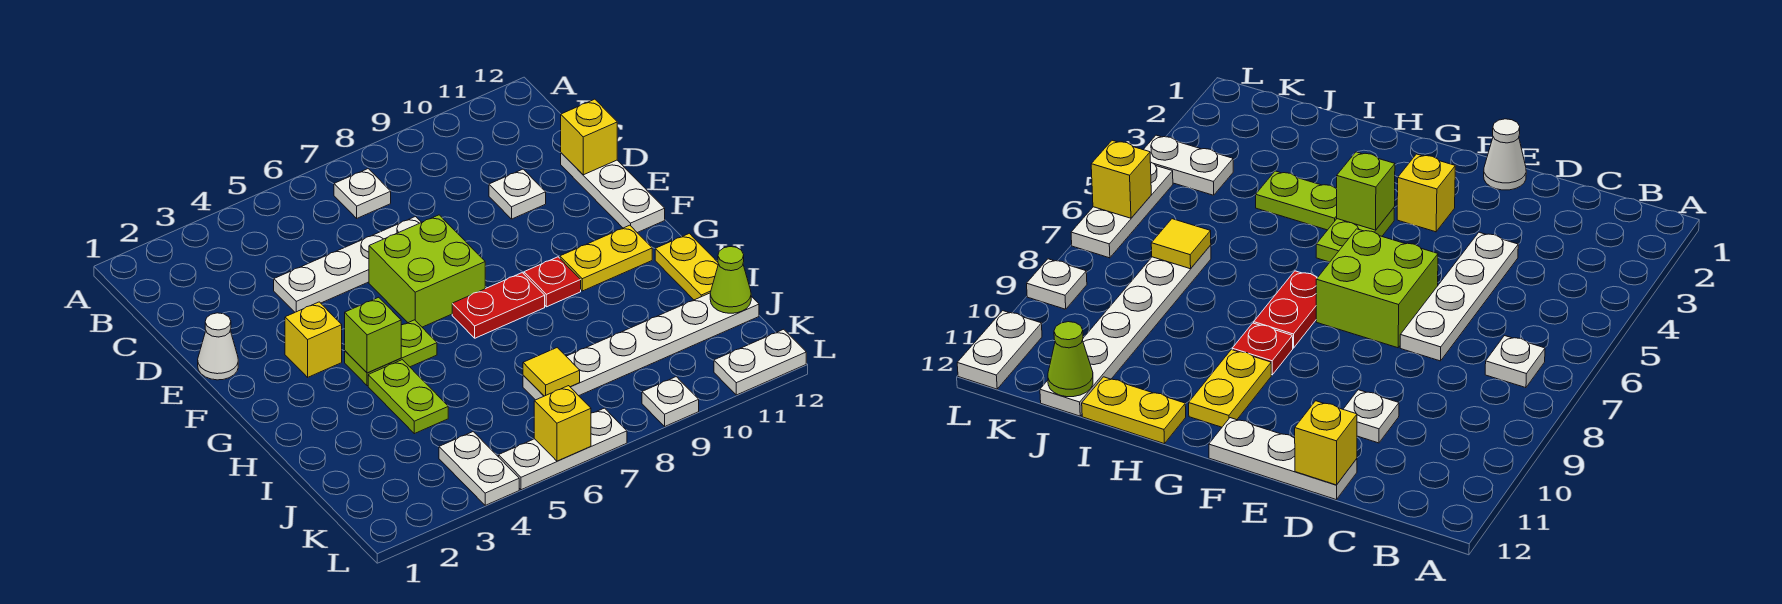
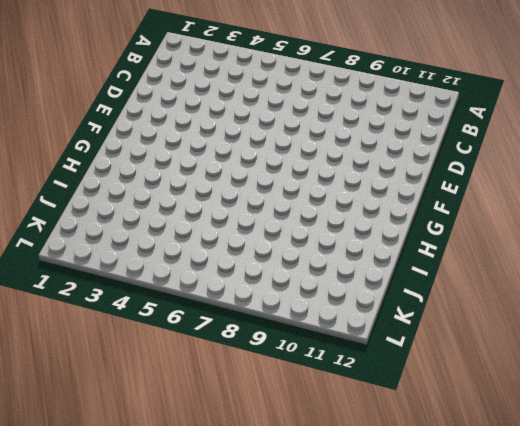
none -> white 1x1 plate [334,169,391,218]
none -> white 1x4 plate [274,217,421,312]
none -> white 1x1 plate [489,169,546,219]

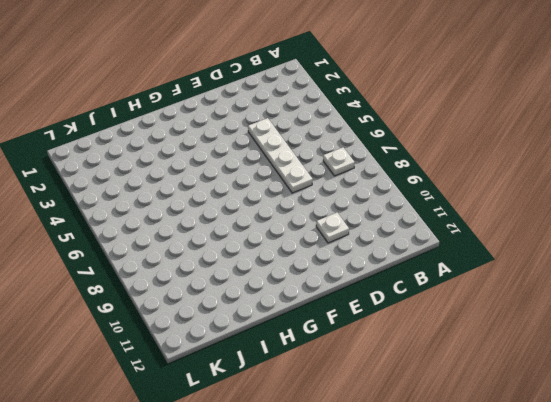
none -> white 1x3 plate [561,153,665,233]
none -> white 1x1 cone [198,313,238,380]
none -> lime 2x2 brick [369,215,485,327]

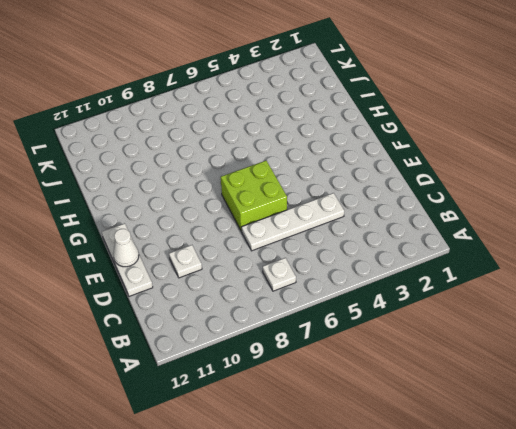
white 1x1 cone [113,229,139,267] -> white 1x1 cone moved to [198,313,238,380]
none -> yellow 1x1 brick [285,302,342,377]
none -> lime 1x2 plate [345,320,437,386]
none -> red 1x2 plate [452,273,545,338]

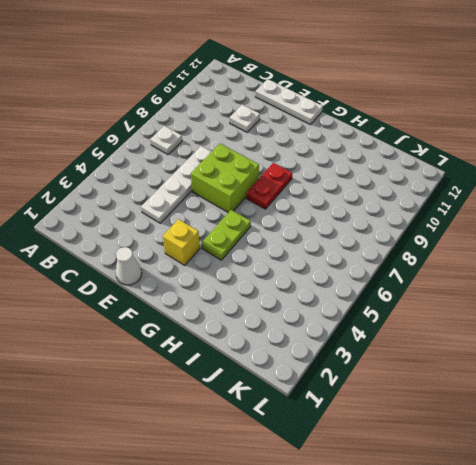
none -> red 1x1 plate [524,257,581,307]
none -> yellow 1x2 plate [560,225,652,291]
none -> lime 1x2 plate [368,360,448,434]

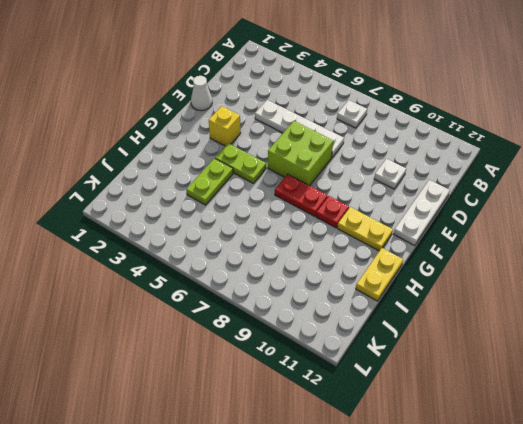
none -> white 1x6 plate [523,293,759,400]
none -> white 1x2 plate [439,432,519,505]
none -> white 1x3 plate [499,408,627,490]

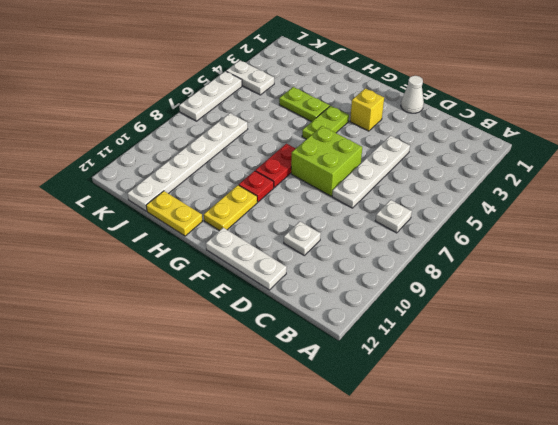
none -> white 1x1 plate [642,377,699,426]
none -> white 1x2 plate [714,329,806,395]
none -> yellow 1x1 brick [561,99,617,175]

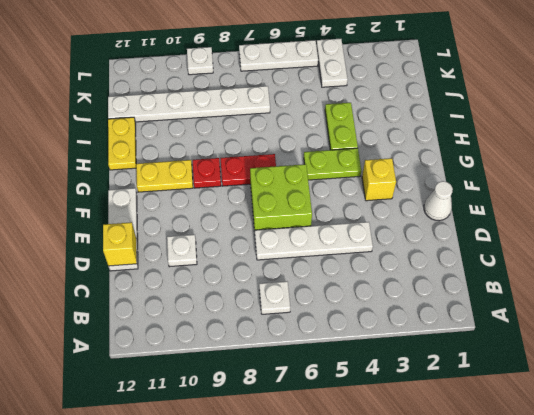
none -> white 1x2 plate [714,329,806,395]
none -> lime 1x1 brick [345,297,401,373]
none -> yellow 1x1 tile [523,348,580,396]

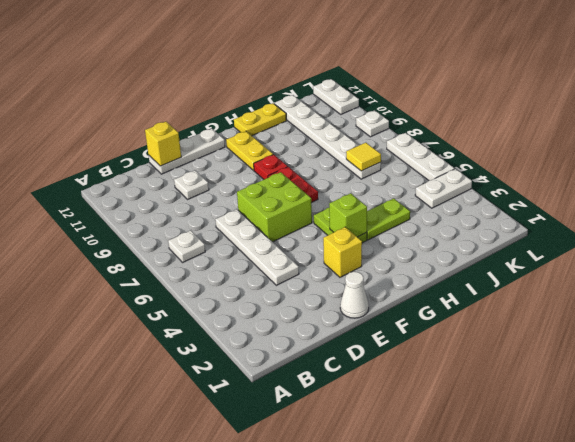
none -> lime 1x1 cone [710,247,751,313]
none -> yellow 1x1 brick [534,386,591,461]

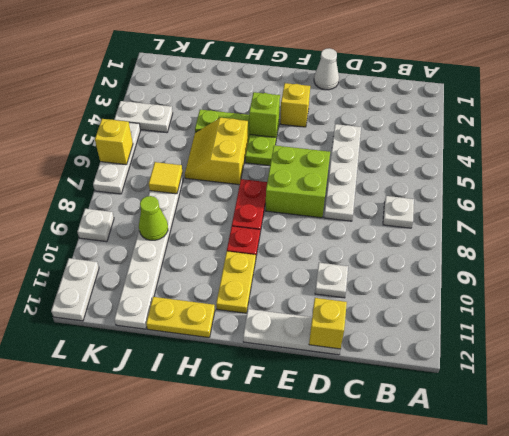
yellow 2x2 slope [185,118,248,185] -> none
lime 1x1 cone [139,196,168,240] -> lime 1x1 cone moved to [710,247,751,313]

